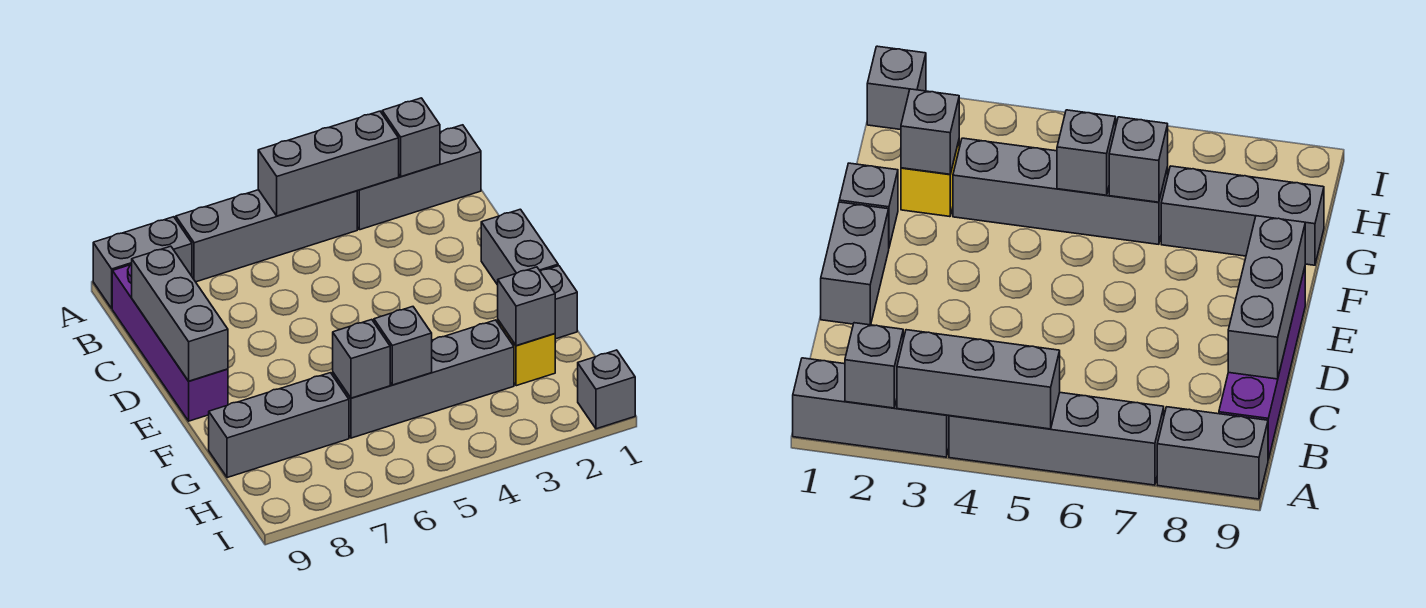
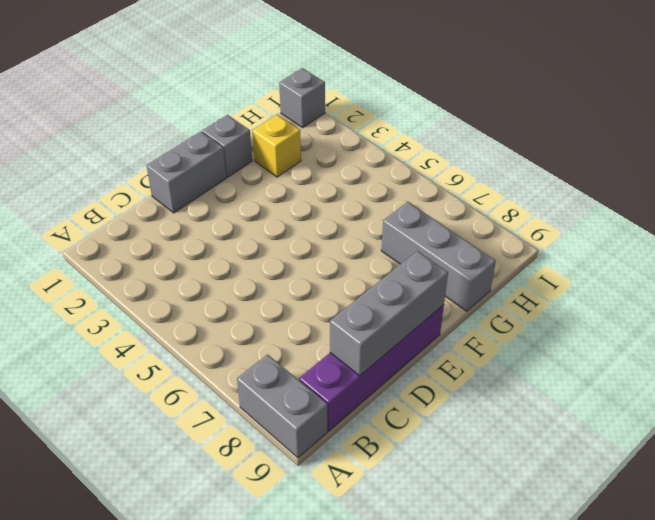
none -> grey 1x3 brick [357,125,481,230]
none -> grey 1x4 brick [176,190,357,282]
none -> grey 1x4 brick [333,320,514,438]

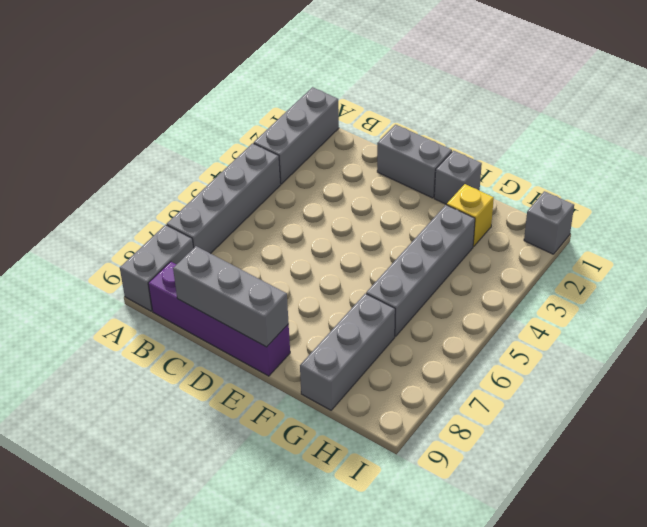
none -> grey 1x1 brick [382,98,440,176]
none -> grey 1x3 brick [258,111,399,216]
none -> grey 1x1 brick [498,267,555,346]

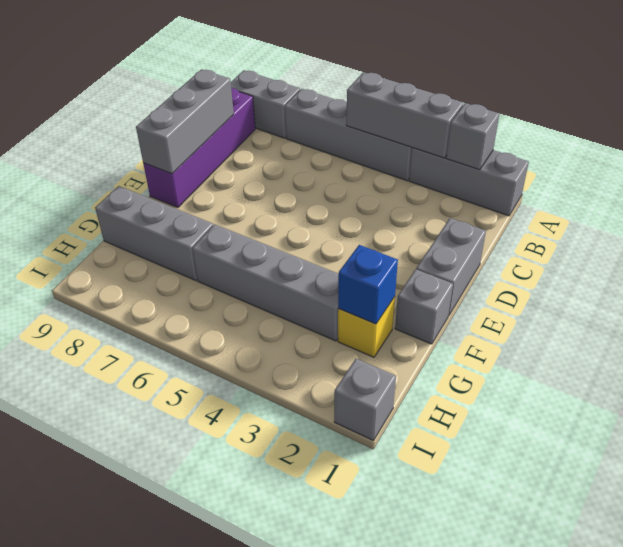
blue 1x1 brick [338,245,398,324] -> grey 1x1 brick [498,267,555,346]
none -> grey 1x1 brick [374,307,432,385]
none -> grey 1x1 brick [333,320,390,398]

